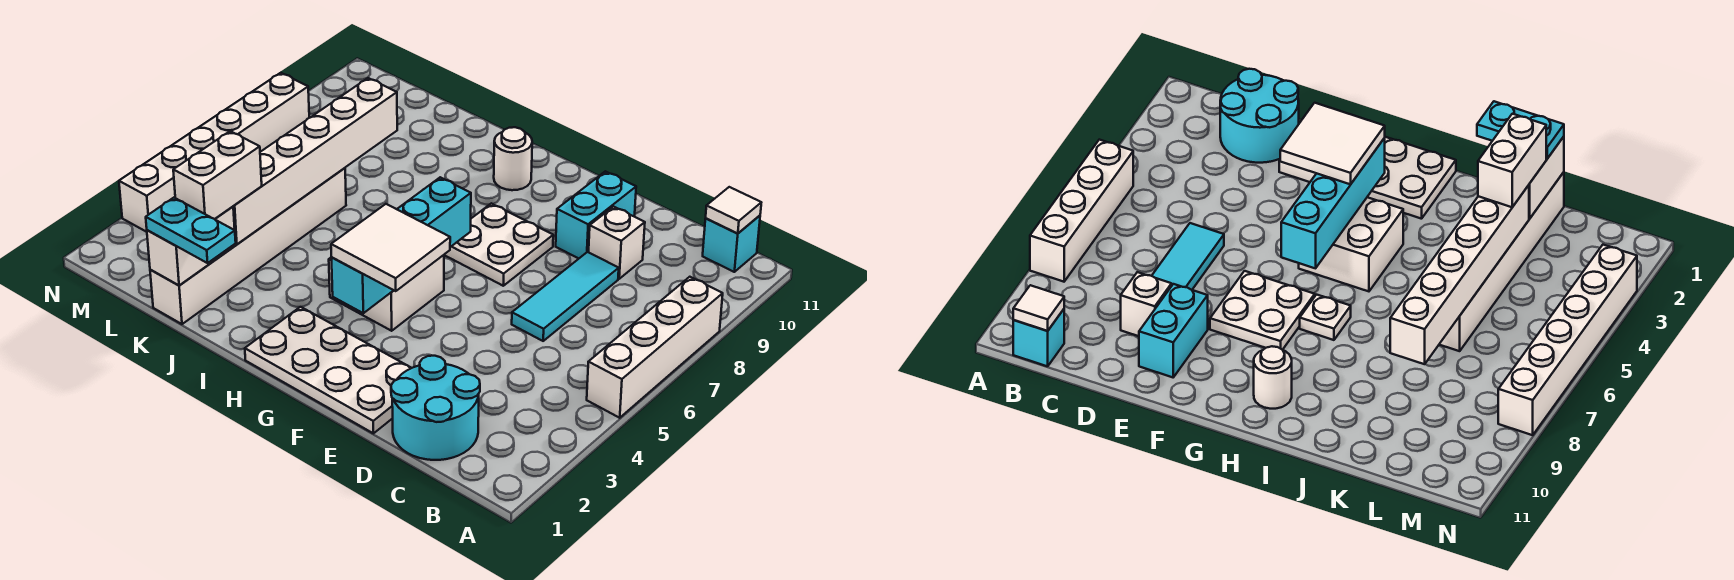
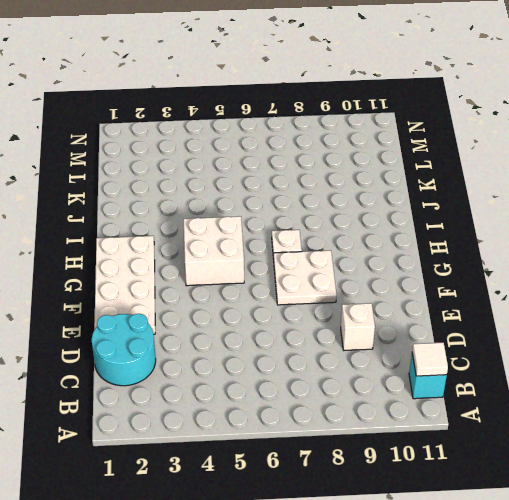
none -> white 1x4 brick [587,277,723,418]
none -> cyan 1x3 tile [512,252,619,341]
none -> cyan 1x2 brick [556,171,636,258]

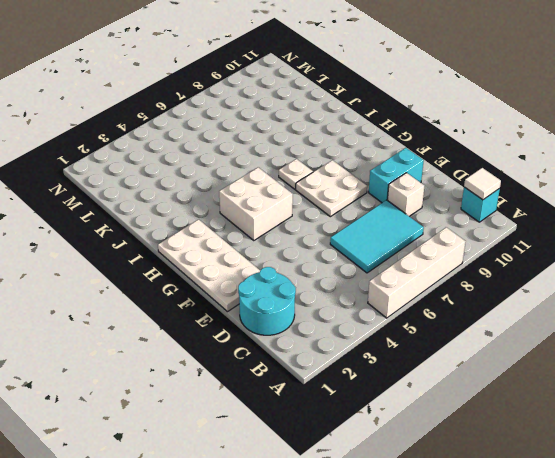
cyan 2x3 tile [330,200,424,273] -> cyan 1x3 tile [512,252,619,341]
none -> white 1x1 round brick [494,127,532,190]
none -> white 1x6 brick [150,168,346,324]
none -> white 1x6 brick [119,73,309,232]

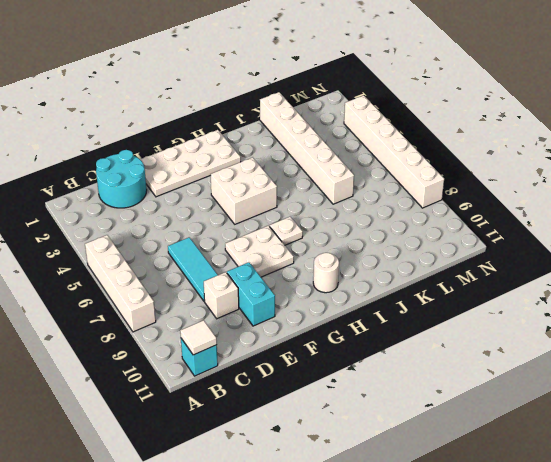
none -> cyan 1x4 brick [331,177,471,313]
none -> white 1x2 brick [147,207,236,285]
none -> white 1x6 brick [233,78,397,244]

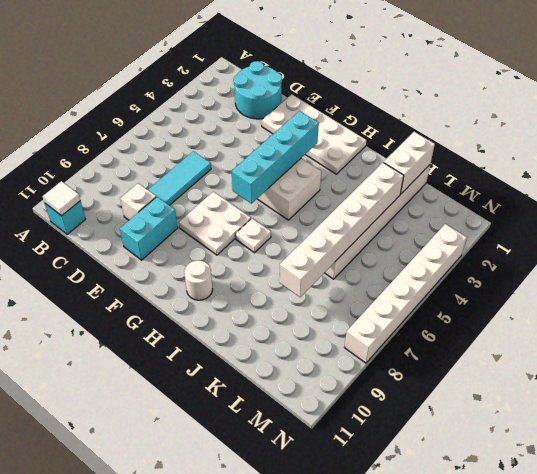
none -> white 1x4 brick [587,277,723,418]
none -> white 2x2 tile [331,204,450,291]
none -> cyan 1x2 plate [146,198,236,263]

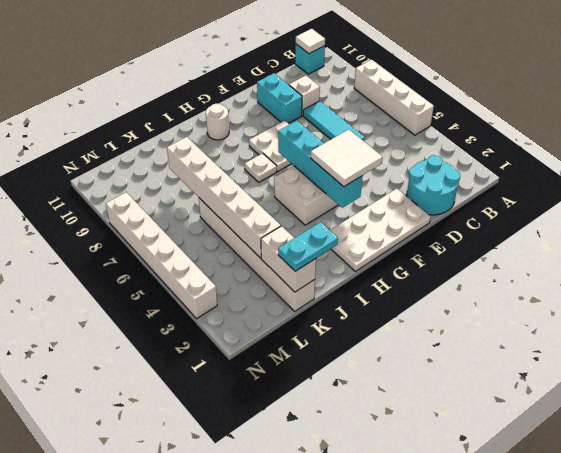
none -> white 1x2 brick [173,131,262,219]

